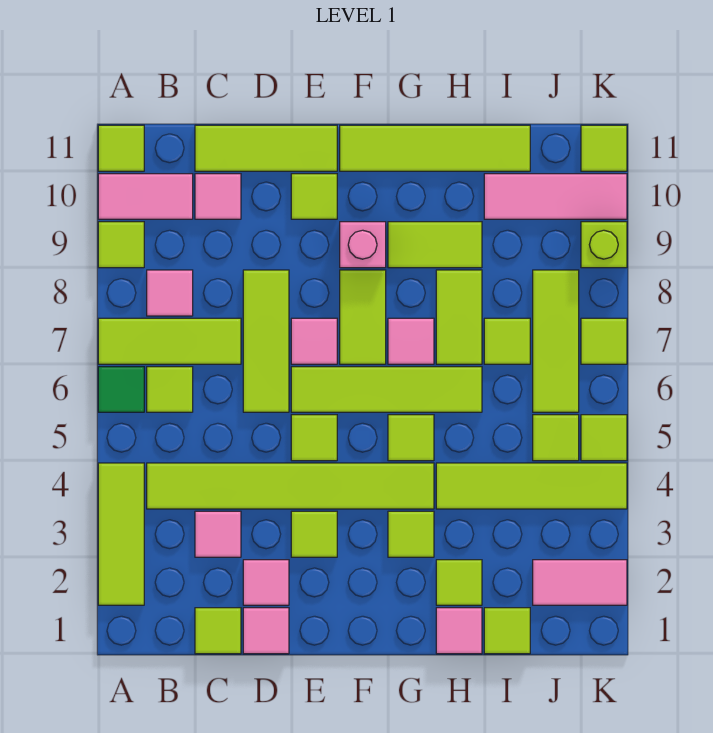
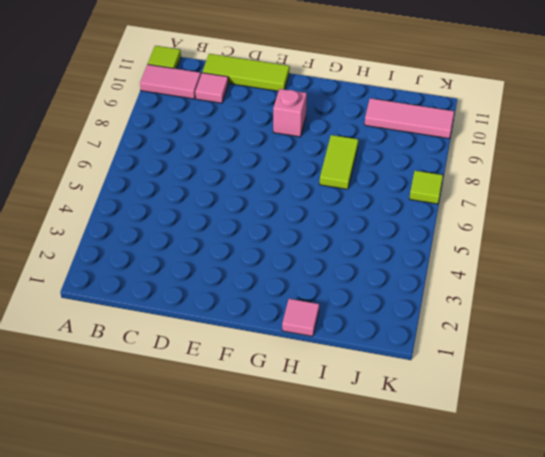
none -> lime 1x3 tile [98,463,144,605]
none -> green 1x1 tile [98,367,144,412]
none -> lime 1x3 tile [98,318,241,364]
none -> lime 1x1 tile [98,222,144,268]

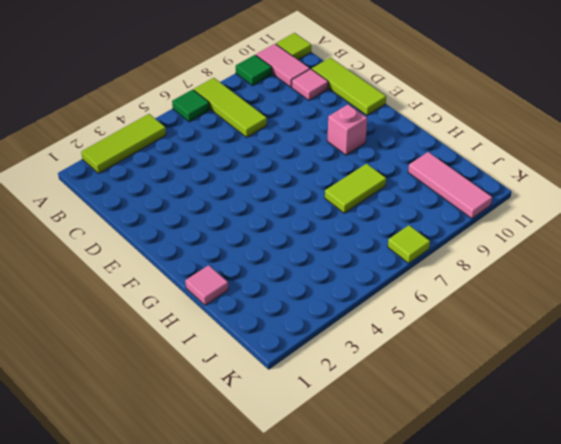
green 1x1 tile [236,55,272,86] -> lime 1x1 tile [98,222,144,268]
none -> lime 1x6 tile [147,463,434,509]
none -> lime 1x1 tile [147,367,193,412]
none -> pink 1x1 tile [147,270,193,316]
none -> lime 1x1 tile [195,608,241,654]

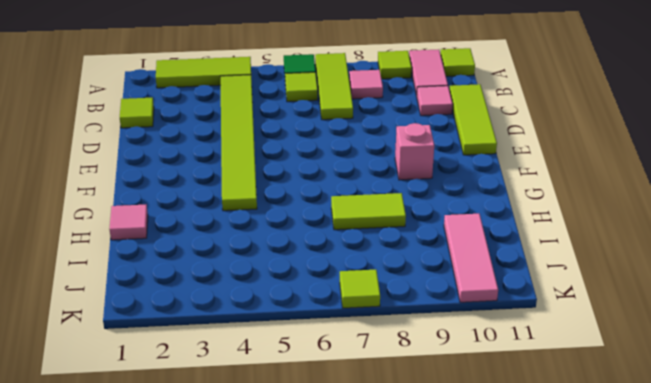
none -> pink 1x1 tile [195,511,241,557]
none -> pink 1x1 tile [243,608,289,654]
none -> pink 1x1 tile [243,560,289,605]
none -> lime 1x3 tile [243,270,289,412]

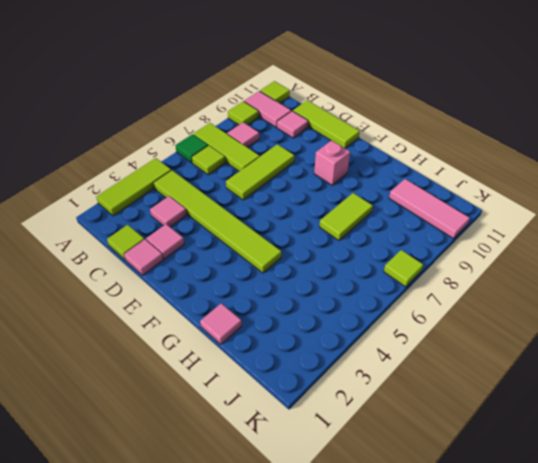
none -> lime 1x1 tile [291,511,337,557]
none -> lime 1x1 tile [291,415,337,461]
none -> lime 1x4 tile [291,367,482,412]
none -> pink 1x1 tile [291,318,337,364]

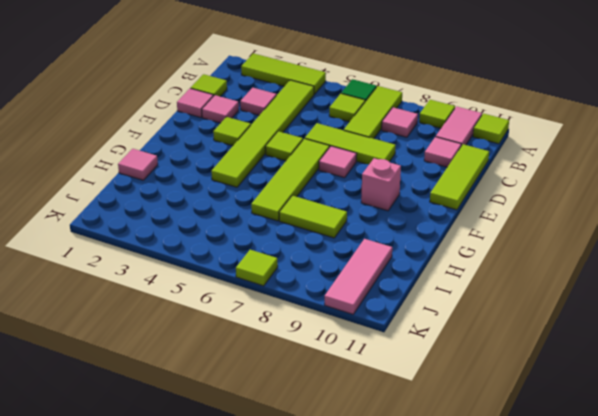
none -> lime 1x1 tile [291,174,337,219]
none -> lime 1x2 tile [340,270,386,364]
none -> lime 1x4 tile [340,125,530,171]
none -> lime 1x1 tile [388,511,434,557]

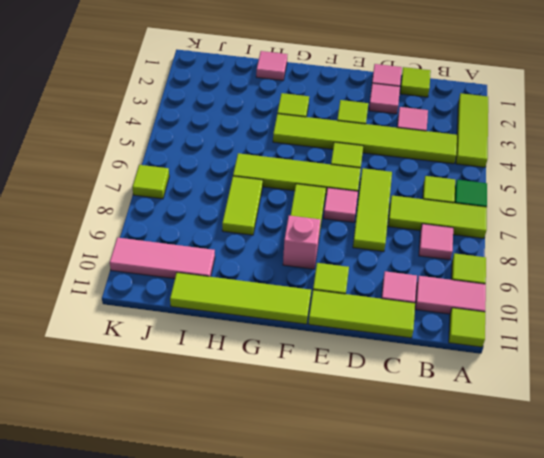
none -> lime 1x1 tile [388,415,434,461]
none -> pink 1x1 tile [388,318,434,364]
none -> lime 1x2 tile [388,222,482,268]
none -> lime 1x1 tile [436,560,482,605]

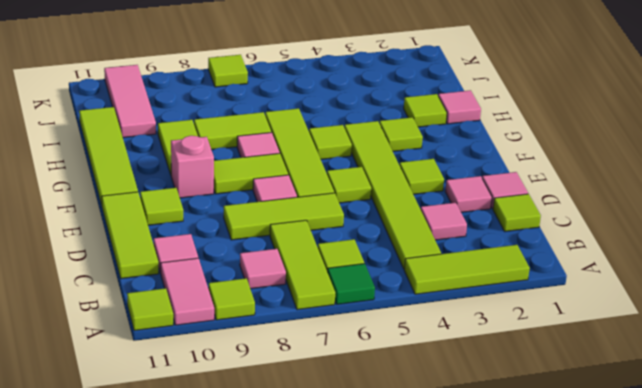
none -> lime 1x4 tile [436,463,627,509]
none -> lime 1x1 tile [484,608,530,654]
none -> lime 1x1 tile [484,318,530,364]
none -> pink 1x2 tile [533,560,627,605]

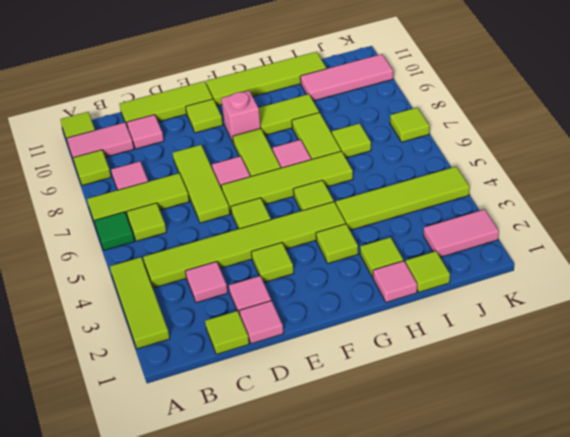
none -> lime 1x1 tile [533,415,579,461]
none -> lime 1x3 tile [533,270,579,412]
none -> lime 1x1 tile [581,415,627,461]
none -> lime 1x1 brick [581,222,627,268]

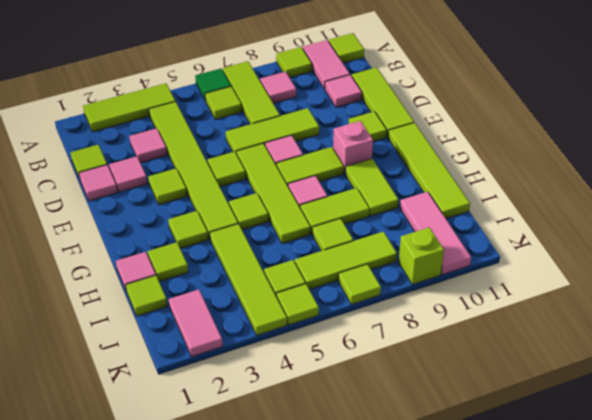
none -> lime 1x1 tile [581,125,627,171]

